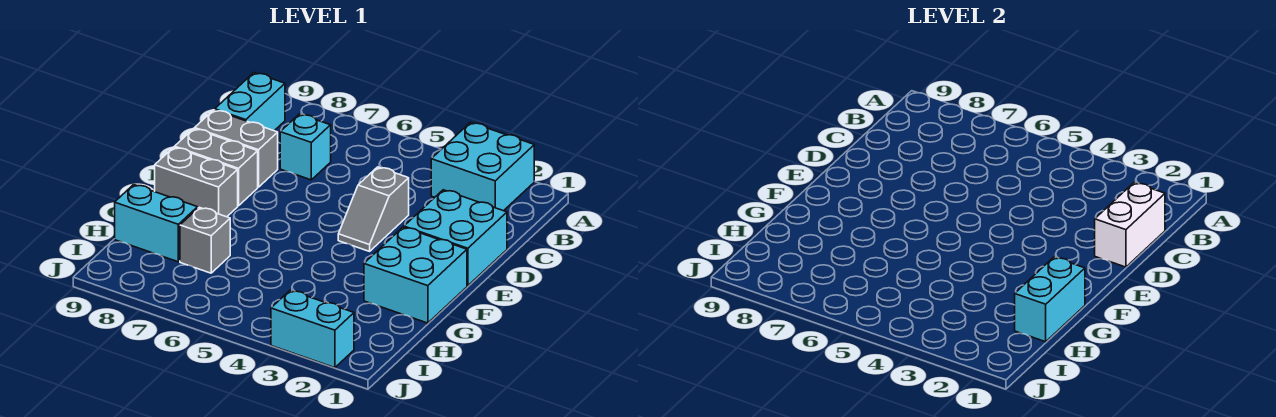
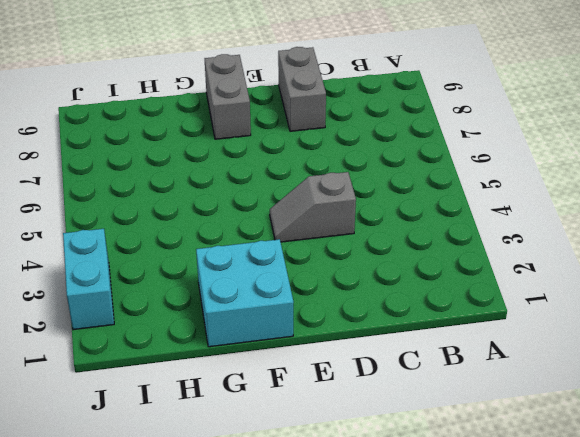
none -> cyan 2x2 brick [431,122,534,211]
none -> cyan 1x2 brick [215,73,285,131]
none -> cyan 1x1 brick [280,114,331,180]

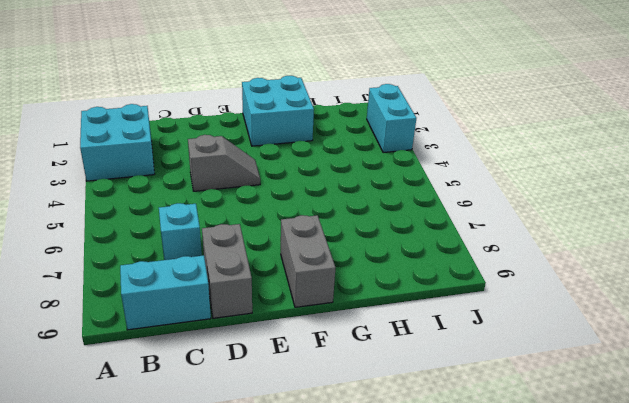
none -> cyan 2x2 brick [404,190,507,286]
none -> grey 1x2 brick [175,129,258,206]
none -> grey 1x1 brick [180,207,230,273]

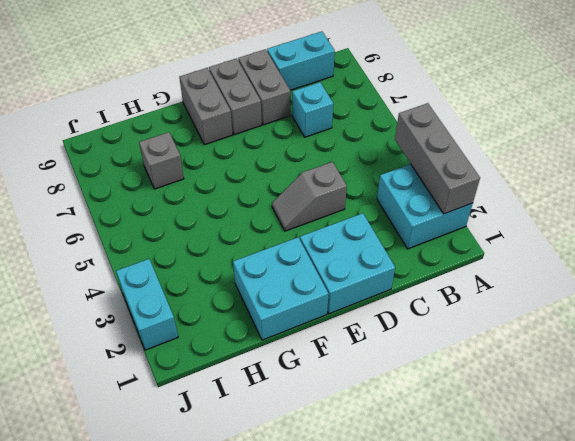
grey 1x3 brick [395,103,480,214] -> none
none -> cyan 1x2 brick [115,185,198,262]
none -> white 1x2 brick [1095,183,1165,267]
none -> cyan 1x2 brick [1015,257,1085,342]

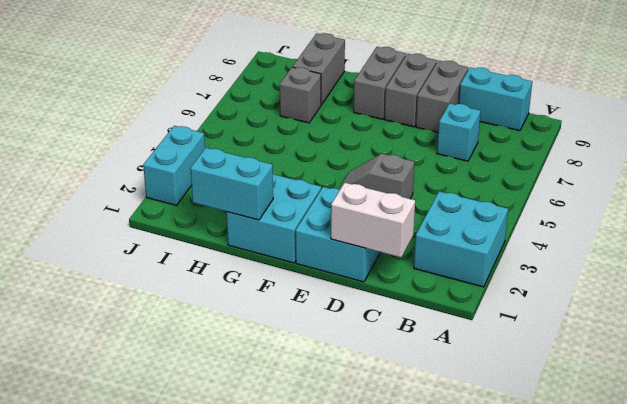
grey 1x2 brick [293,33,345,105] -> cyan 1x2 brick [115,185,198,262]

